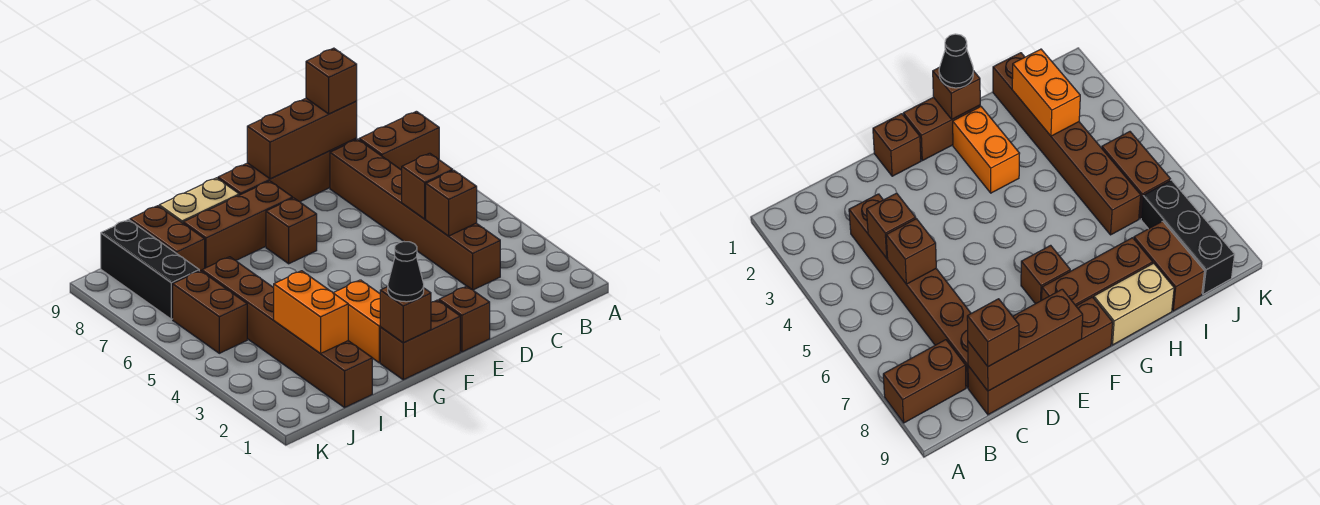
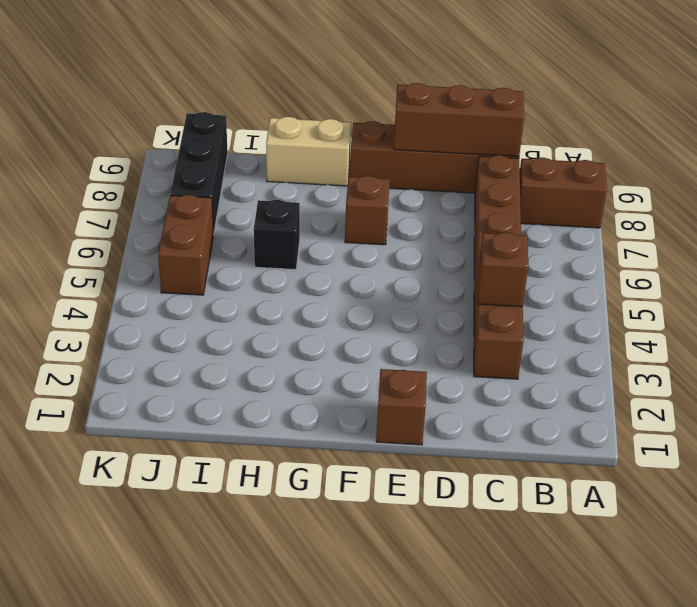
black 1x1 brick [254,200,300,270] -> none
none -> brown 1x2 brick [380,300,460,380]
none -> brown 1x3 brick [183,181,293,268]
none -> orange 1x2 brick [334,280,380,363]

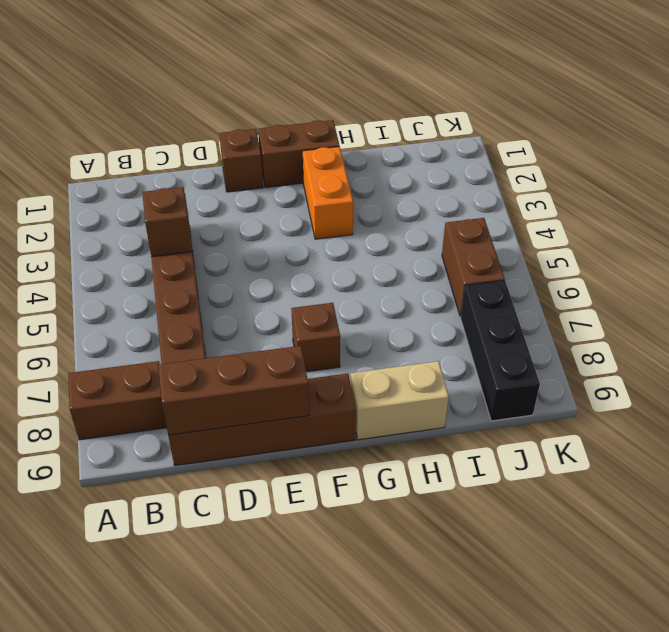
none -> brown 1x3 brick [183,181,293,268]
none -> brown 1x6 brick [202,257,372,407]
none -> brown 1x2 brick [130,206,205,271]

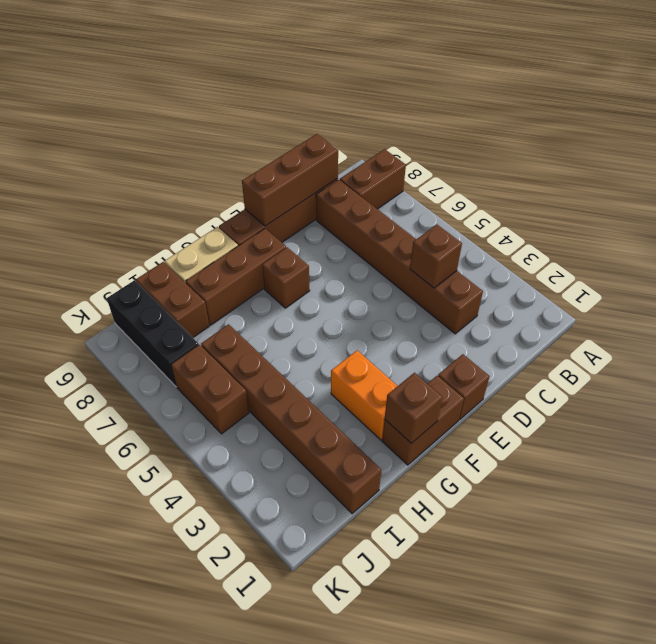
none -> brown 1x1 brick [402,153,453,219]
none -> orange 1x2 brick [274,271,348,354]
none -> brown 1x1 brick [306,48,357,114]

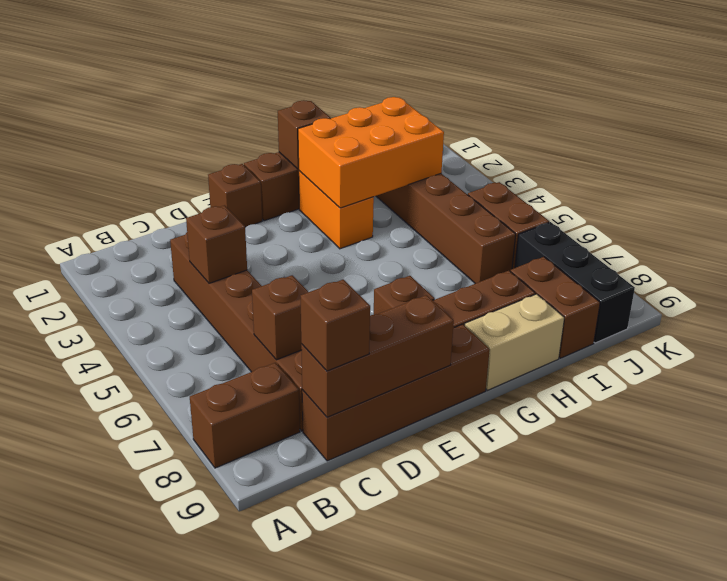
brown 1x1 brick [252,275,308,360] -> brown 1x1 brick moved to [402,153,453,219]
orange 2x3 brick [298,97,444,208] -> orange 1x2 brick [274,271,348,354]
none -> black 1x1 cone [388,241,424,302]

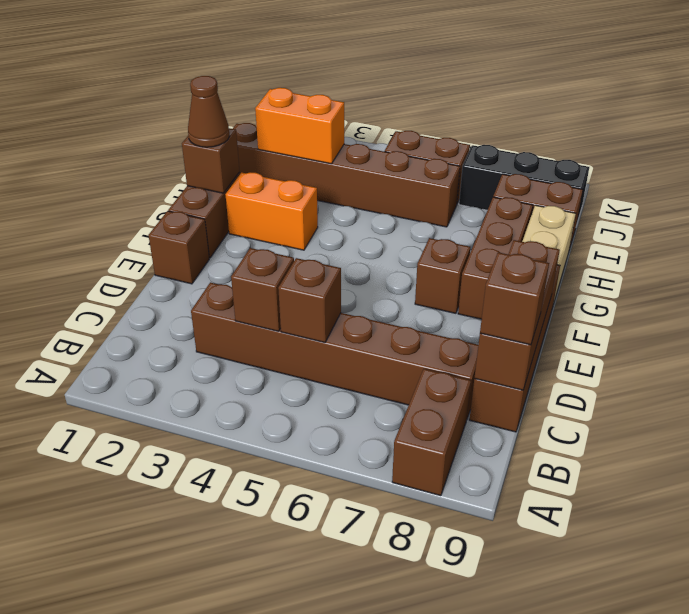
brown 1x1 cone [188,76,229,147] -> black 1x1 cone [388,241,424,302]

